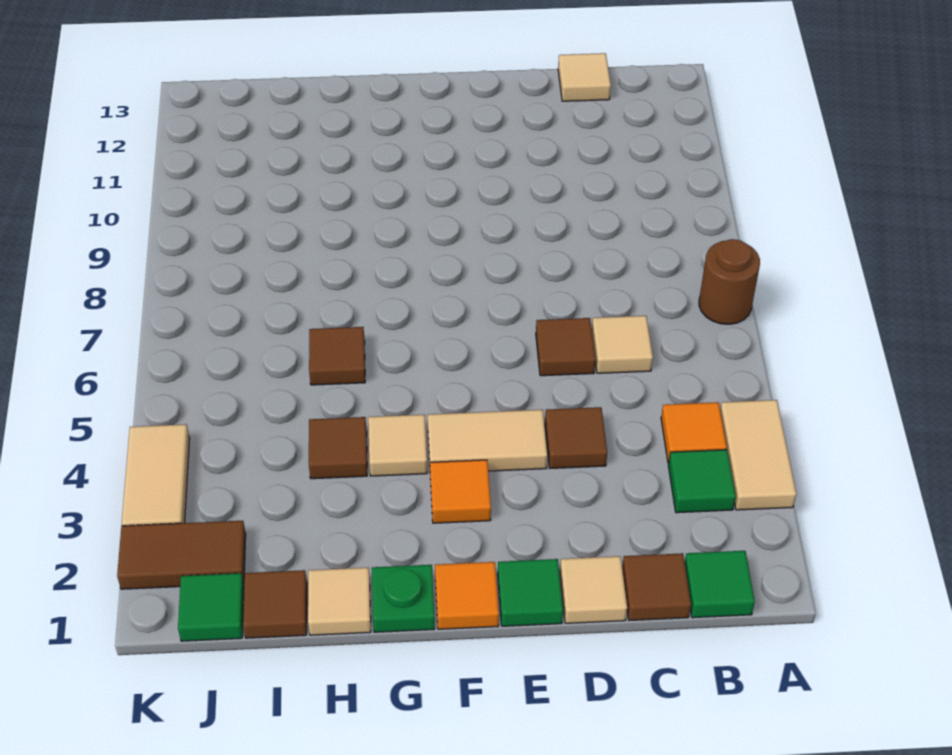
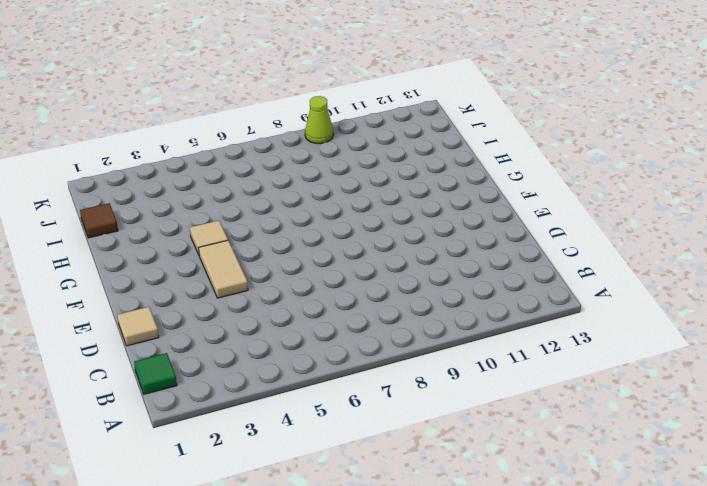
lime 1x1 cone [305,96,333,144] -> none
none -> tan 1x2 tile [720,400,797,510]
none -> brown 1x1 round brick [699,239,760,324]
none -> green 1x1 tile [668,450,736,513]

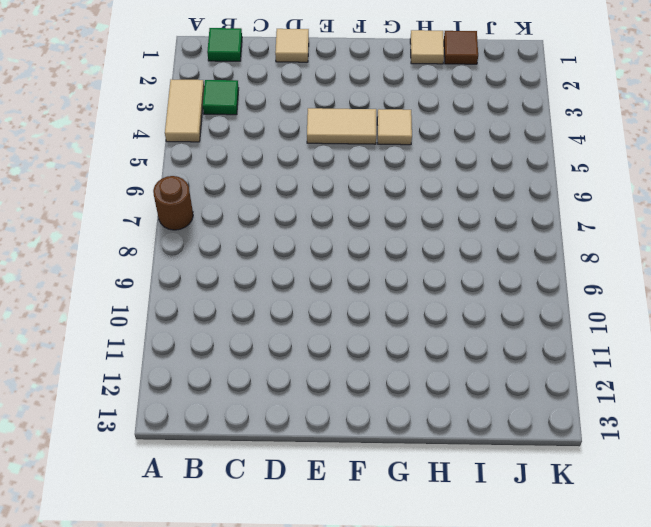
none -> orange 1x1 tile [661,402,727,463]
none -> brown 1x1 tile [622,553,691,621]
none -> tan 1x1 tile [592,316,653,373]

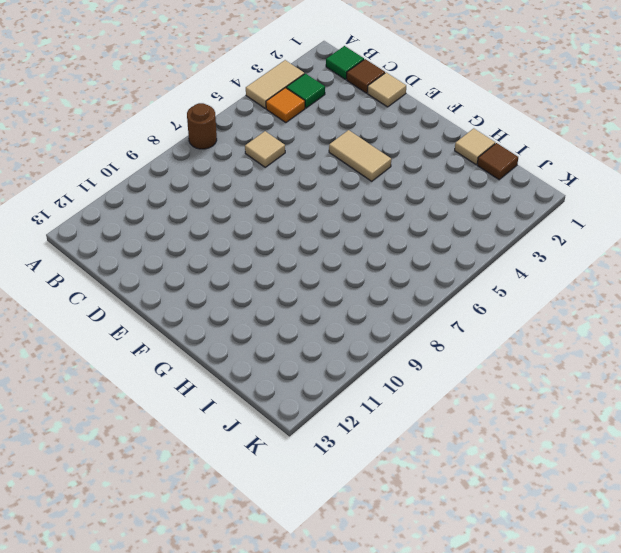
none -> tan 1x1 tile [558,53,611,101]
none -> brown 1x1 tile [545,407,607,468]
none -> brown 1x1 tile [536,318,595,376]

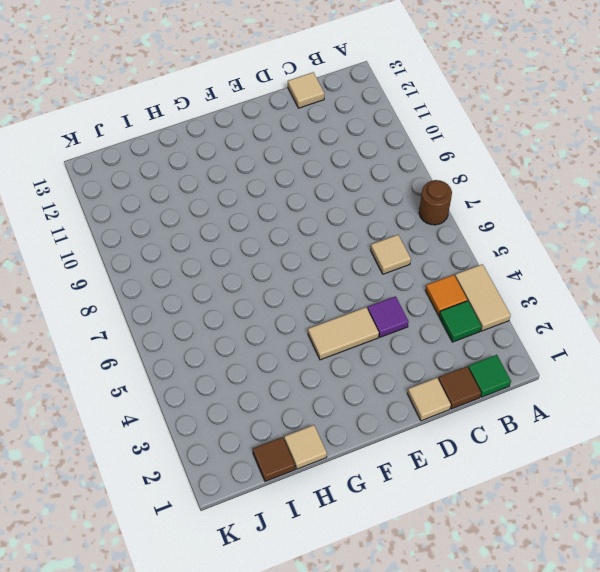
purple 1x1 tile [368,296,409,337] -> brown 1x1 tile [545,407,607,468]
none -> brown 1x1 tile [536,318,595,376]
none -> green 1x1 tile [498,559,563,626]
none -> orange 1x1 tile [435,562,499,629]

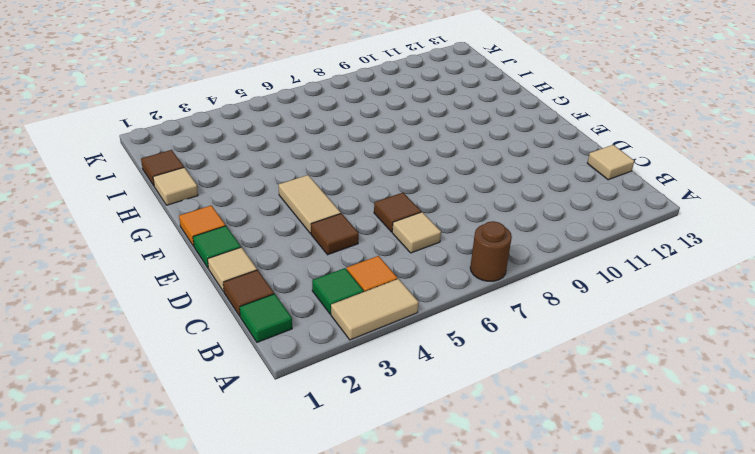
none -> orange 1x1 tile [430,460,491,523]
none -> green 1x1 plate [372,565,435,632]
none -> tan 1x1 tile [368,415,427,476]

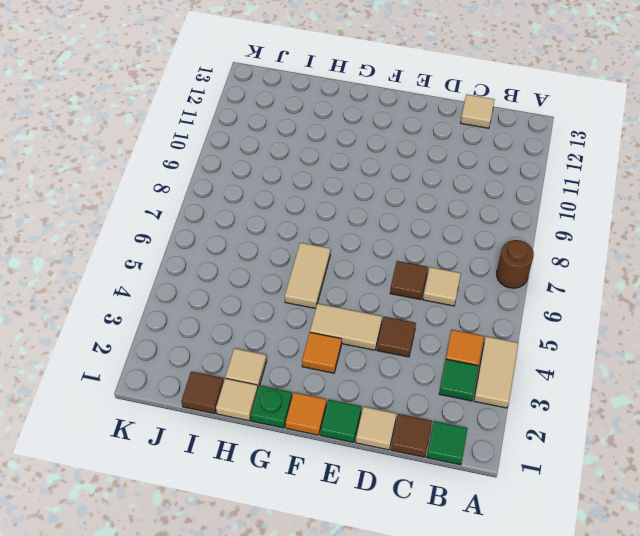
tan 1x2 tile [285,243,330,309] -> tan 1x2 tile moved to [122,424,190,526]
tan 1x1 tile [225,348,267,387] -> tan 1x1 tile moved to [368,415,427,476]
none -> brown 1x1 tile [309,417,367,479]
none -> brown 1x1 tile [309,327,365,385]
none -> green 1x1 tile [178,573,244,641]

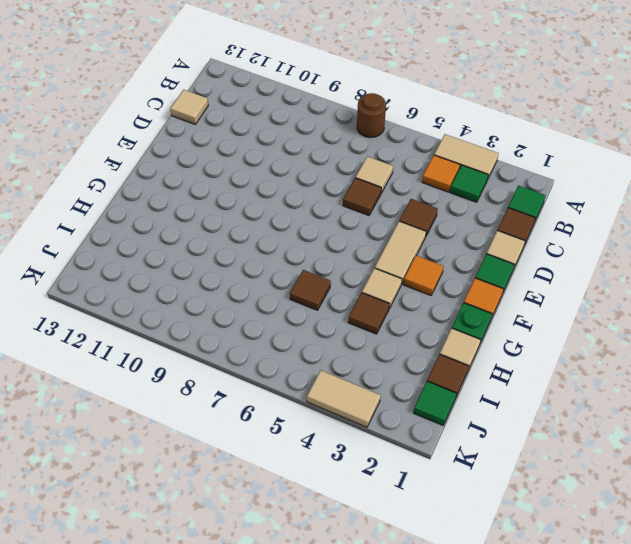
none -> brown 1x2 tile [117,521,246,589]

